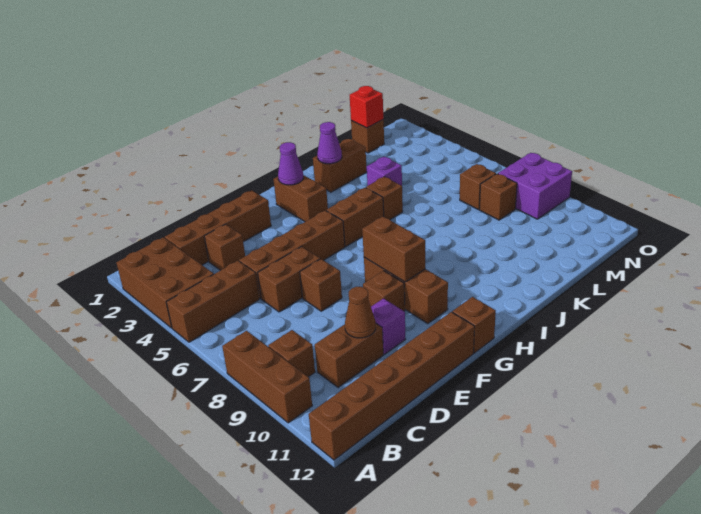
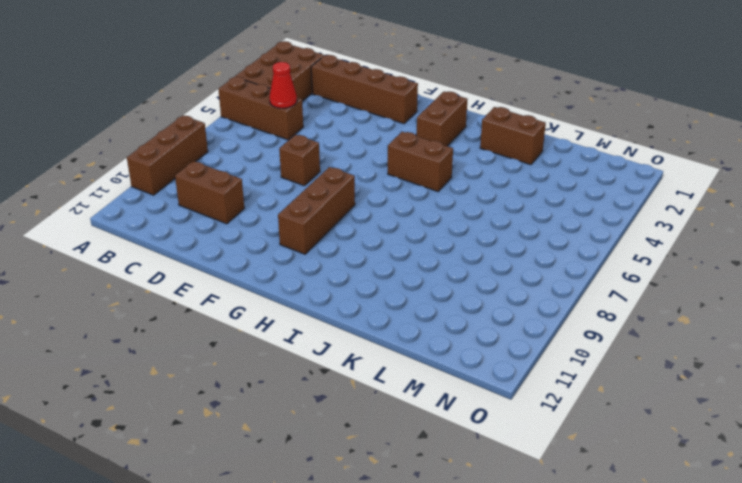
red 1x1 cone [269,62,297,108] -> none
none -> brown 1x6 brick [309,312,475,460]
none -> brown 1x1 brick [268,330,315,377]
none -> brown 1x1 brick [204,224,245,270]

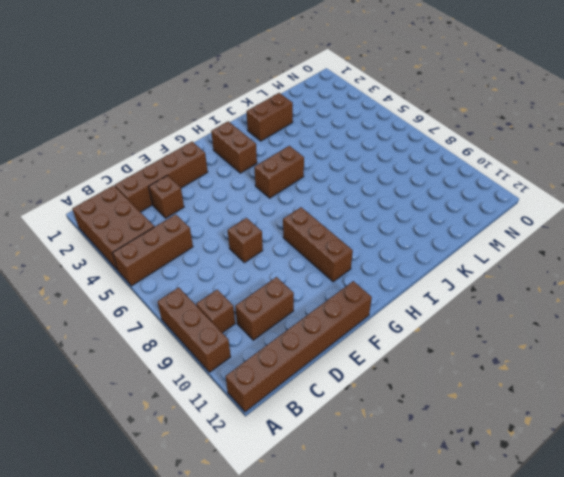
none -> brown 1x4 brick [239,210,345,299]
none -> brown 1x2 brick [258,247,320,312]
none -> purple 1x1 brick [371,298,405,354]

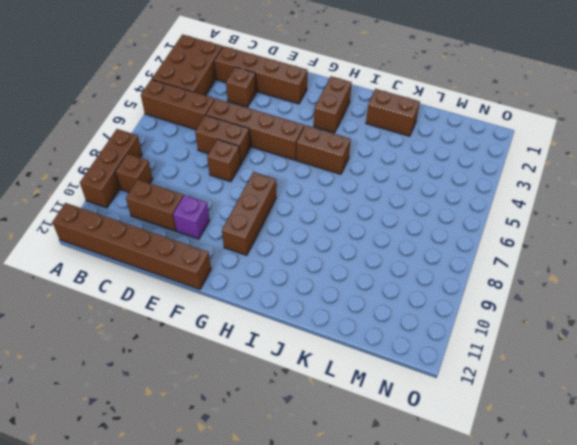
none -> brown 1x1 brick [363,271,405,311]
none -> brown 1x1 brick [452,297,496,353]
none -> brown 1x1 brick [366,177,403,220]

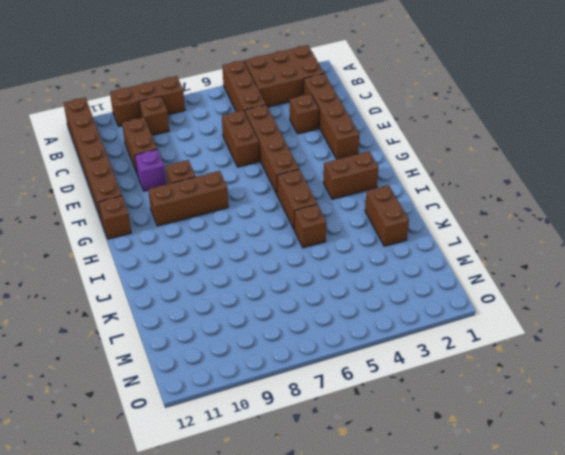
none -> brown 1x1 brick [300,259,342,311]
none -> purple 1x1 brick [367,157,402,186]
none -> brown 1x1 brick [351,120,384,153]

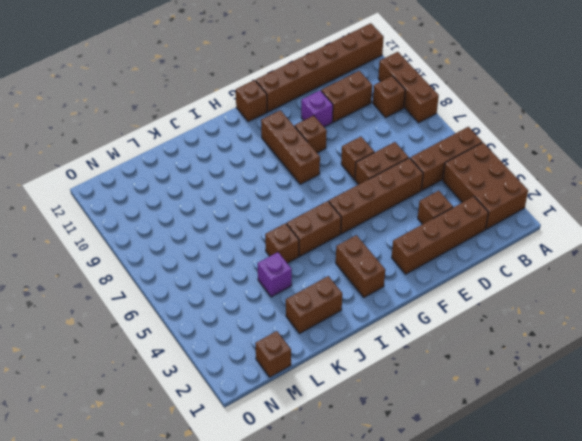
none -> brown 1x1 brick [460,164,496,210]
none -> brown 1x1 brick [479,174,517,220]
none -> purple 2x2 brick [498,153,572,219]

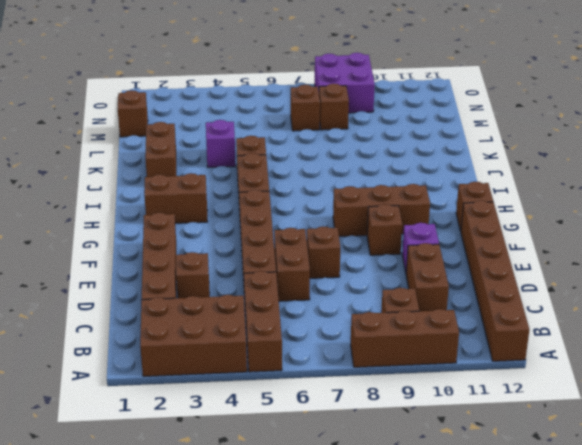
none -> brown 1x1 cone [345,287,376,338]
none -> brown 1x2 brick [362,216,425,282]
none -> purple 1x1 cone [278,142,303,185]

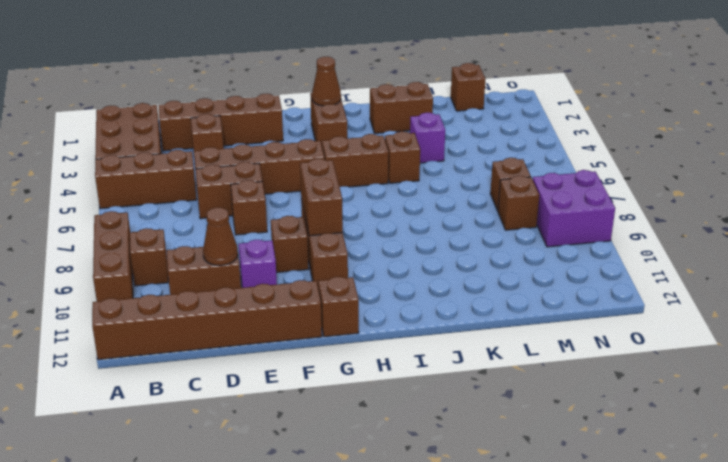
brown 1x1 cone [312,57,341,106] -> purple 1x1 cone [278,142,303,185]
none -> purple 1x1 cone [317,122,342,164]
none -> red 1x1 brick [350,86,383,128]

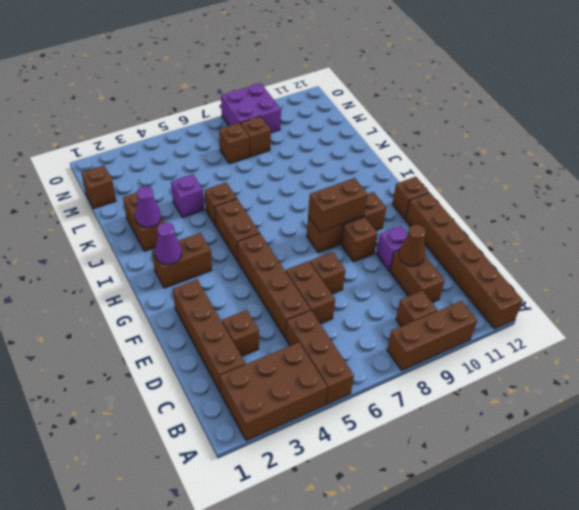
none -> red 1x1 brick [350,86,383,128]

